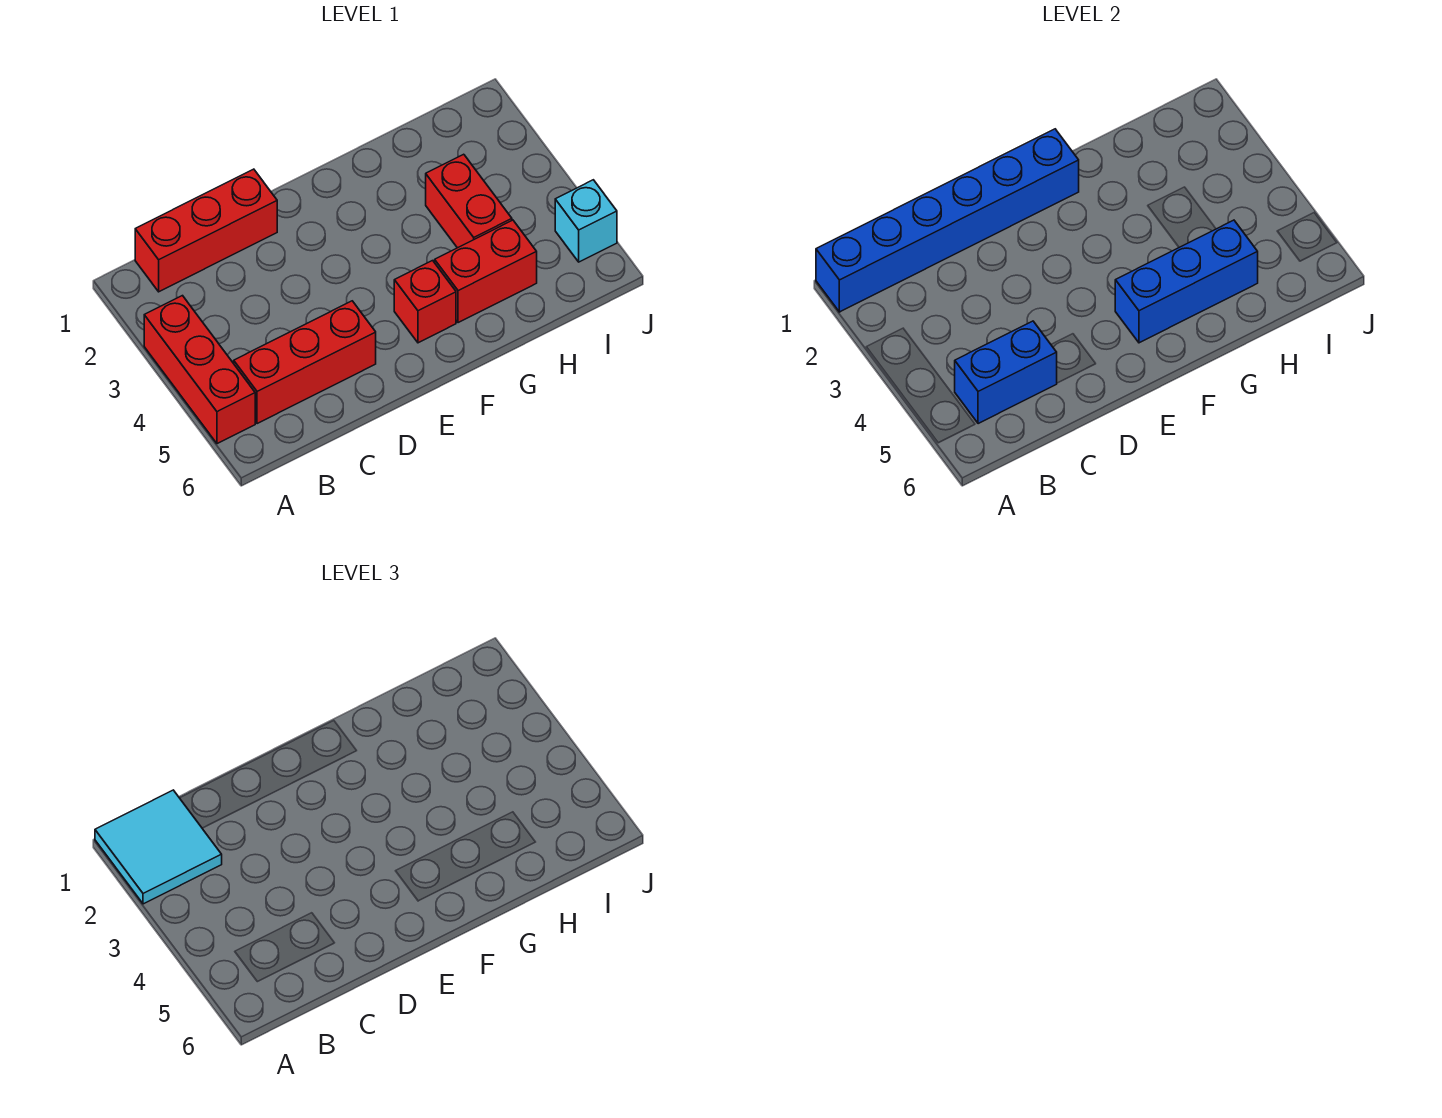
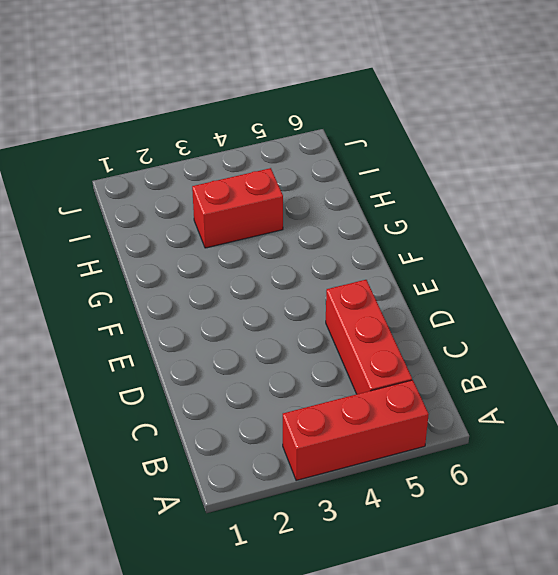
none -> red 1x3 brick [135,169,277,292]
none -> red 1x1 brick [394,261,456,343]

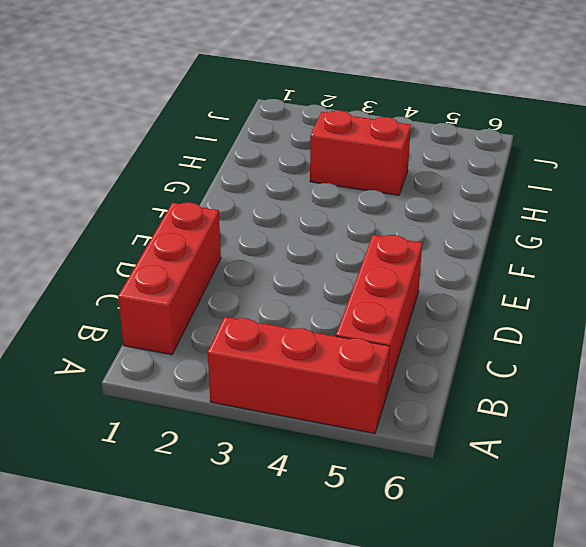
none -> red 1x1 brick [394,261,456,343]
none -> red 1x2 brick [435,220,537,323]

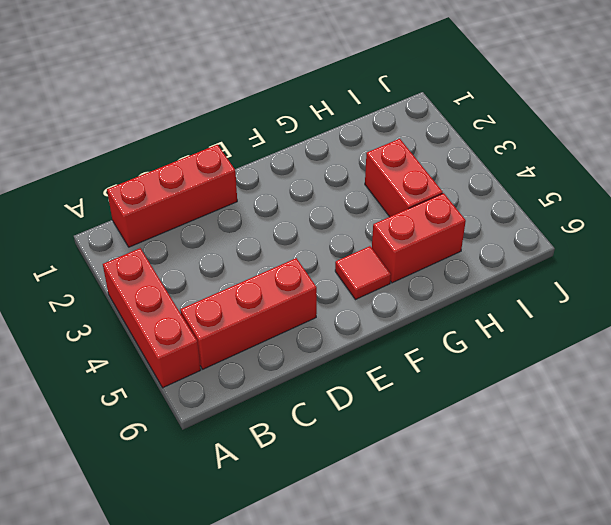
red 1x1 tile [335,246,391,300] -> red 1x1 brick [394,261,456,343]
none -> cyan 1x1 brick [555,180,617,262]
none -> blue 1x6 brick [816,129,1079,312]

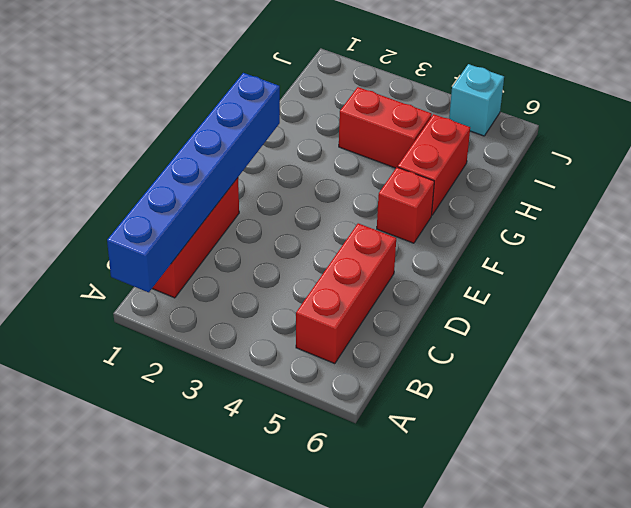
none -> red 1x3 brick [144,296,255,444]
none -> blue 1x2 brick [955,321,1057,424]

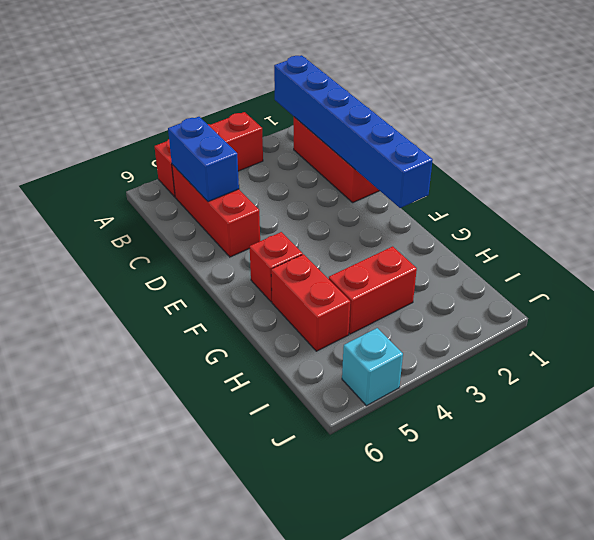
none -> blue 1x3 brick [1115,220,1258,343]
none -> cyan 2x2 tile [95,790,222,904]

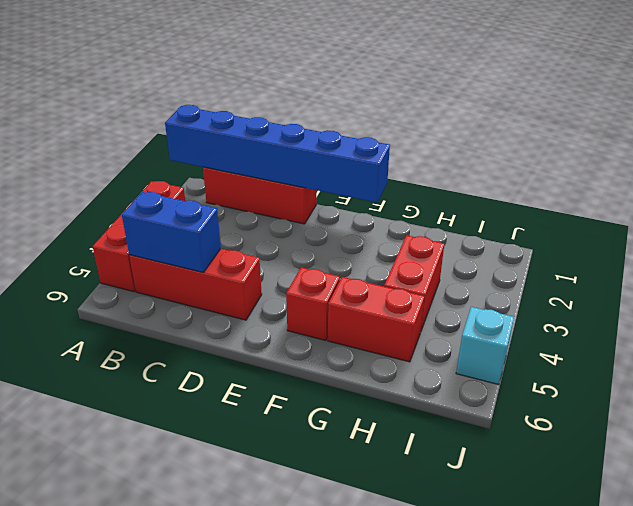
none -> blue 1x3 brick [1115,220,1258,343]
none -> cyan 2x2 tile [95,790,222,904]

